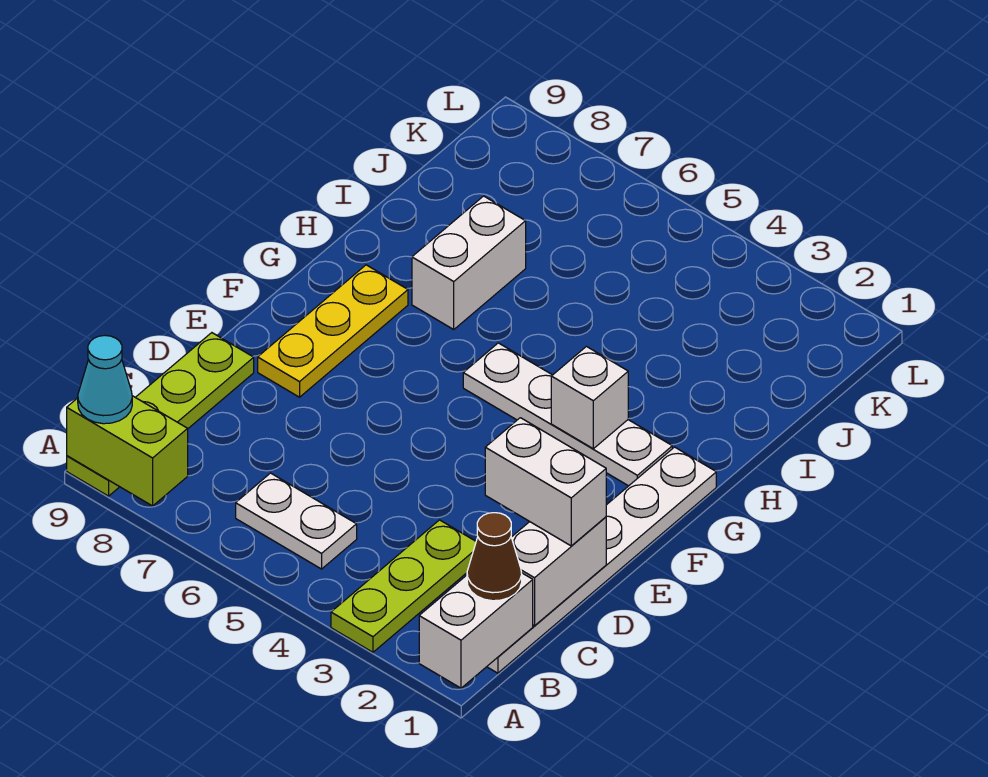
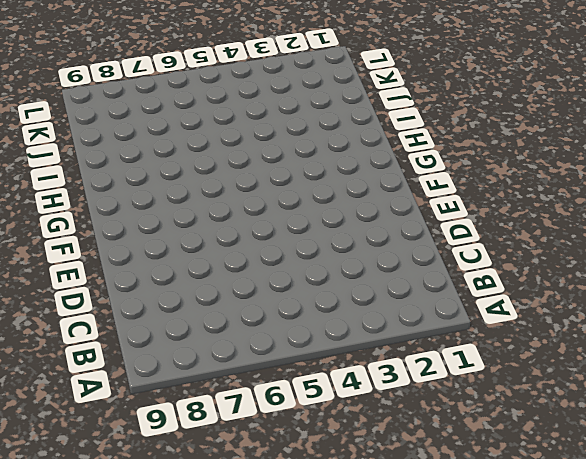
none -> lime 1x3 plate [331,520,476,652]
none -> lime 1x4 plate [67,333,254,496]
none -> white 1x6 plate [487,447,716,673]

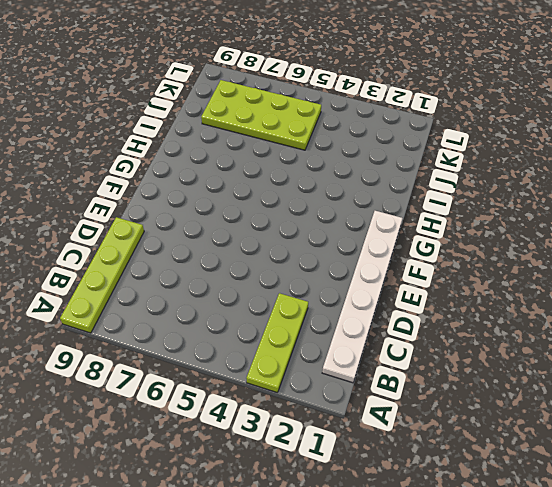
lime 2x4 plate [201,80,321,150] -> none
none -> white 1x2 plate [236,473,357,569]
none -> yellow 1x3 plate [258,265,408,397]
none -> white 1x4 plate [463,343,672,486]

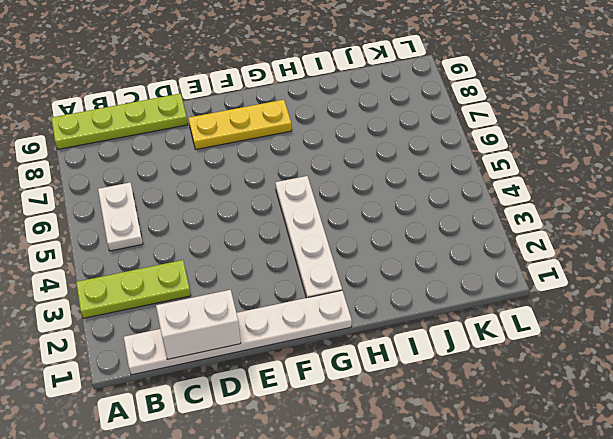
none -> white 1x2 brick [412,196,526,329]
none -> white 1x2 brick [419,573,533,688]
none -> lime 1x2 brick [67,396,188,506]

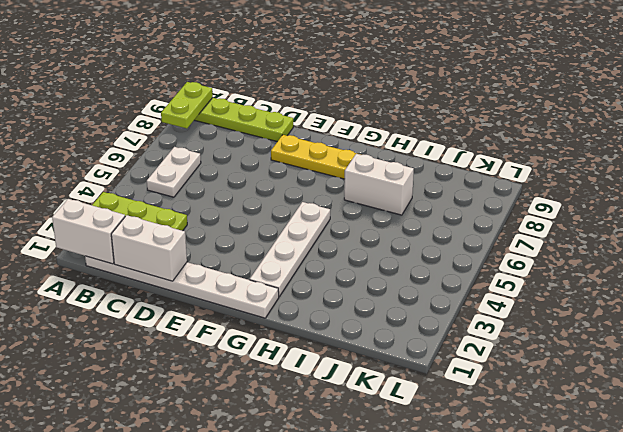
lime 1x2 plate [161,82,213,128] -> lime 1x2 brick [67,396,188,506]
none -> white 1x1 brick [551,347,628,449]
none -> cyan 1x1 cone [78,336,132,424]
none -> brown 1x1 cone [467,513,522,601]

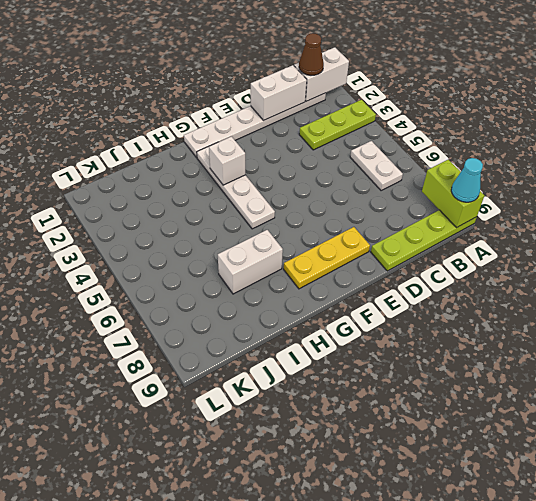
none -> white 1x2 brick [485,418,606,546]

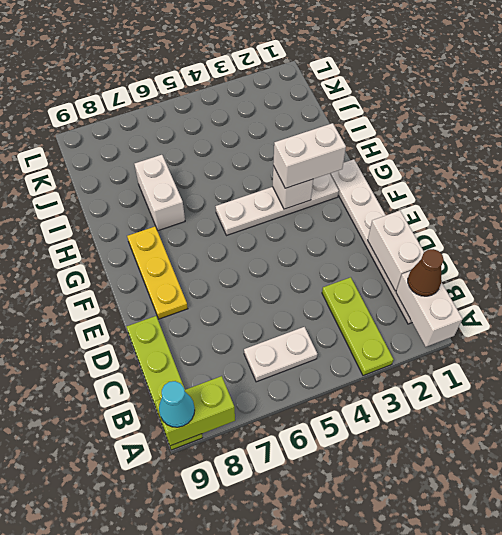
white 1x2 brick [273,123,346,188] -> white 1x2 brick moved to [485,418,606,546]

